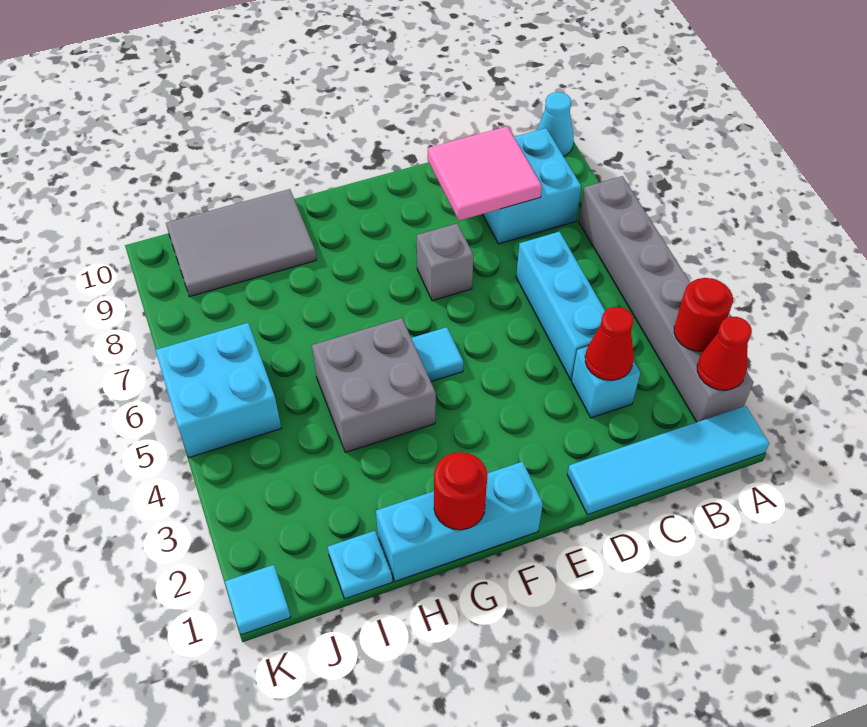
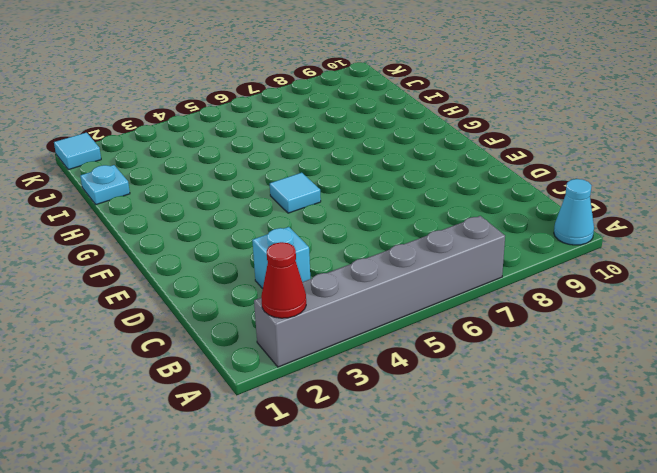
none -> cyan 1x4 tile [567,406,769,515]
none -> cyan 2x2 brick [483,128,581,244]
none -> cyan 1x3 brick [516,232,605,380]

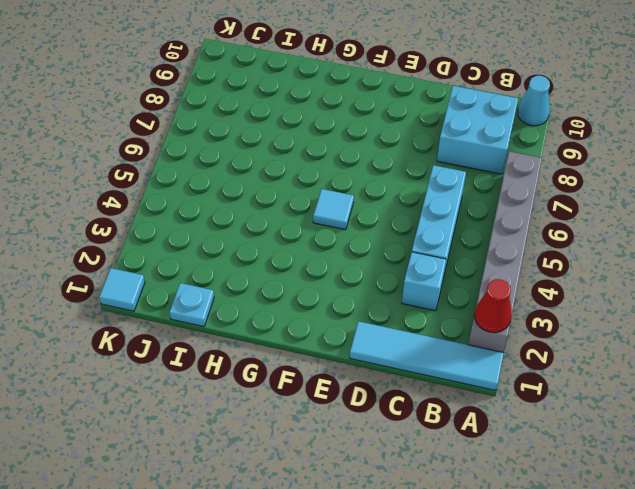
none -> grey 1x1 brick [417,224,473,301]
none -> cyan 1x3 brick [376,462,543,581]
none -> grey 2x2 brick [312,318,436,452]

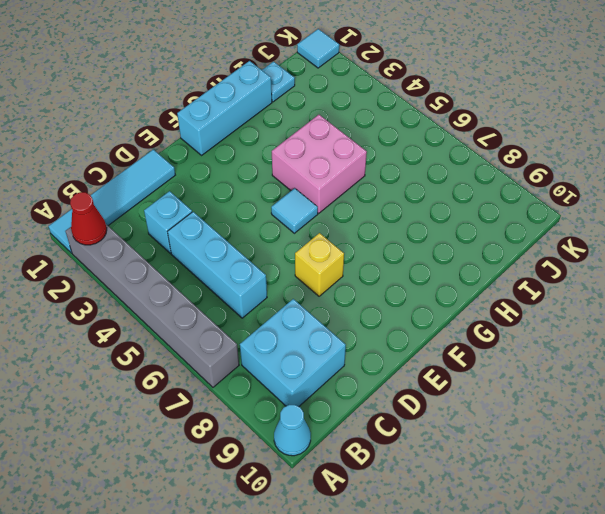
yellow 1x1 brick [295,233,344,296] -> grey 1x1 brick [417,224,473,301]
pink 2x2 brick [272,115,367,213] -> grey 2x2 brick [312,318,436,452]
none -> grey 2x3 tile [166,189,316,297]
none -> cyan 2x2 brick [155,323,281,457]
none -> red 1x1 round brick [674,278,733,351]

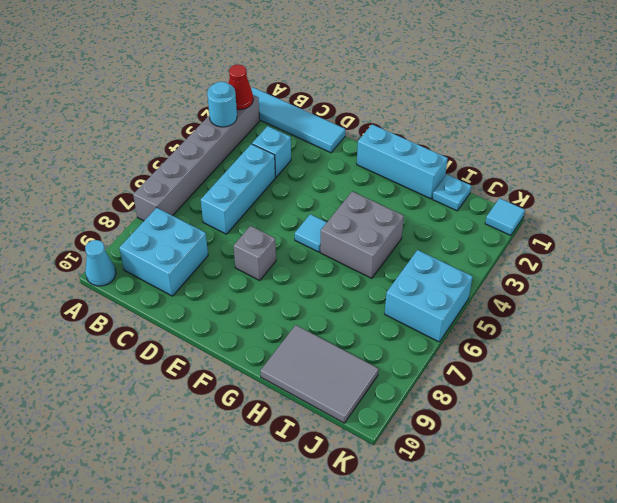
cyan 1x1 round brick [207,82,237,127] -> red 1x1 round brick [674,278,733,351]
none -> red 1x1 cone [585,307,634,380]
none -> pink 2x2 tile [428,126,542,221]
none -> red 1x1 round brick [434,452,488,530]

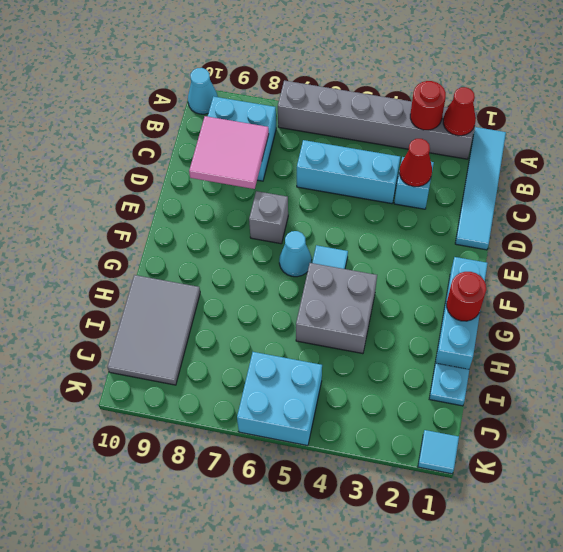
cyan 1x1 cone [279,231,312,277] -> none

